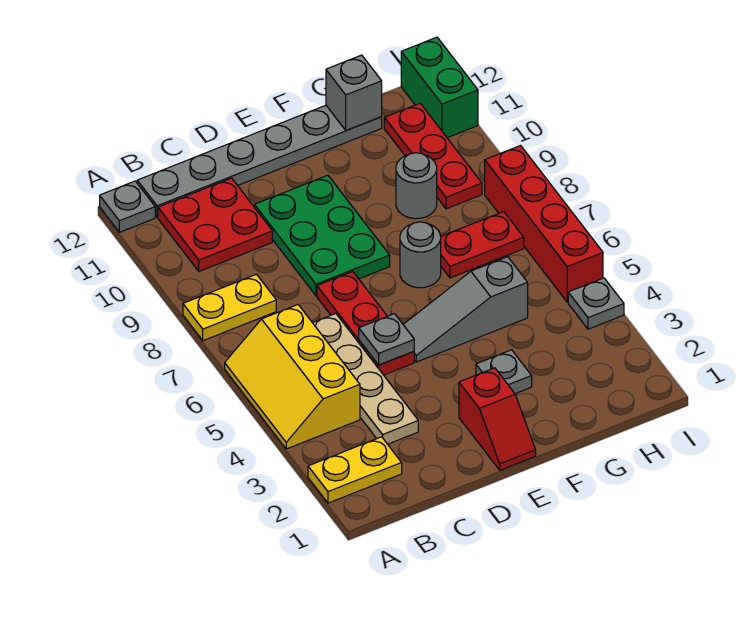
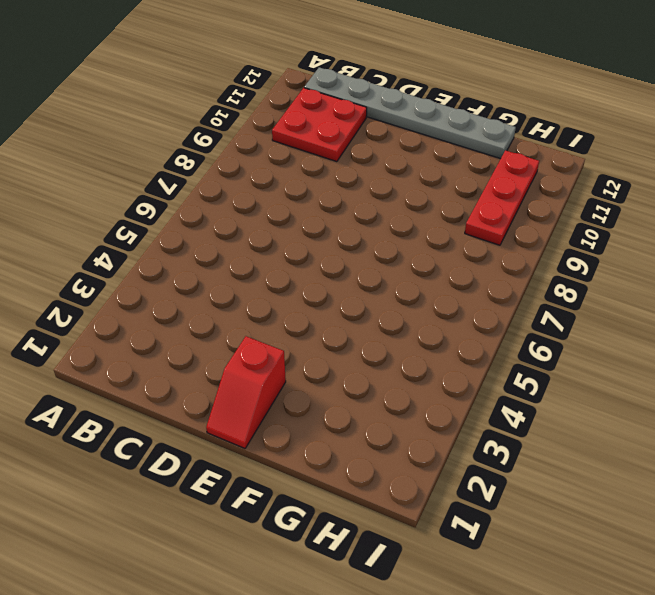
none -> yellow 1x2 plate [308,437,402,503]
none -> yellow 2x3 slope [225,305,360,449]
none -> yellow 1x2 plate [183,274,276,341]

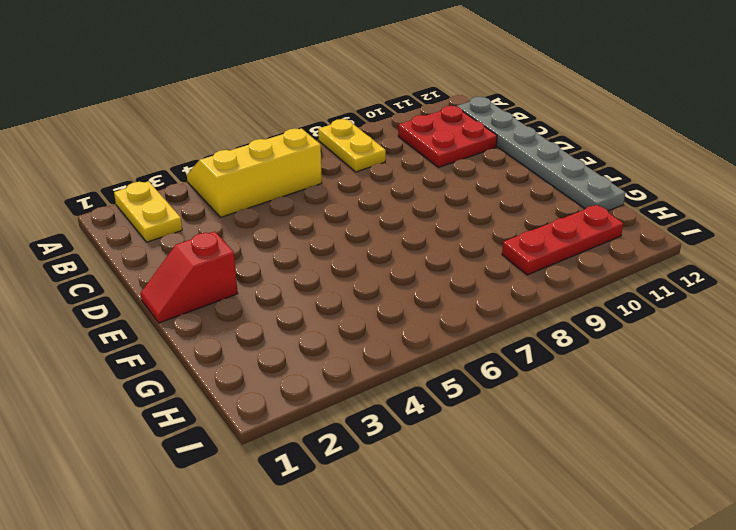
none -> grey 1x1 plate [100,181,155,232]
none -> tan 1x4 plate [313,314,418,444]
none -> red 1x3 plate [317,272,414,375]

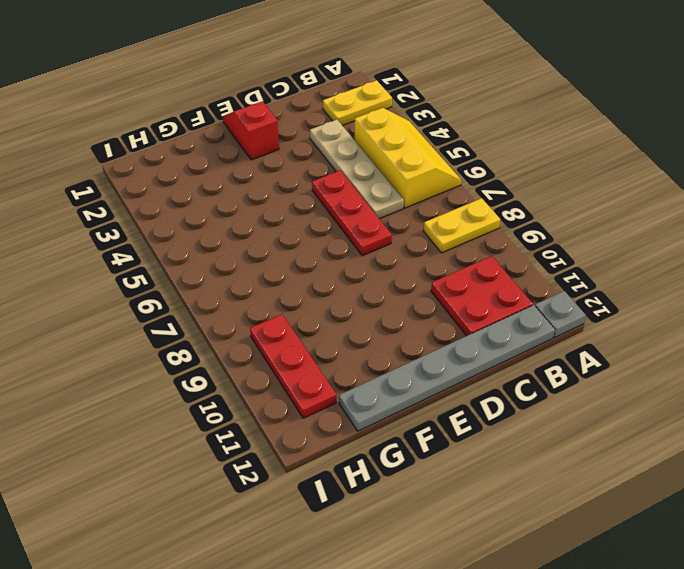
none -> green 2x3 plate [254,175,390,296]
none -> grey 1x3 slope [403,257,528,362]
none -> grey 1x1 plate [476,350,532,394]

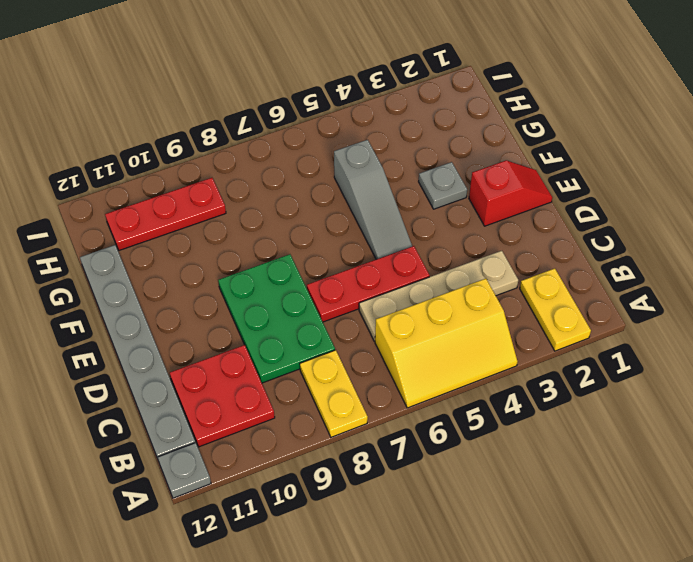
green 2x3 plate [218,254,335,383] -> green 2x3 plate turned to [254,175,390,296]
none -> grey 1x1 round brick [400,222,441,288]
none -> red 1x2 plate [441,212,524,278]
none -> grey 1x1 round brick [396,153,437,219]

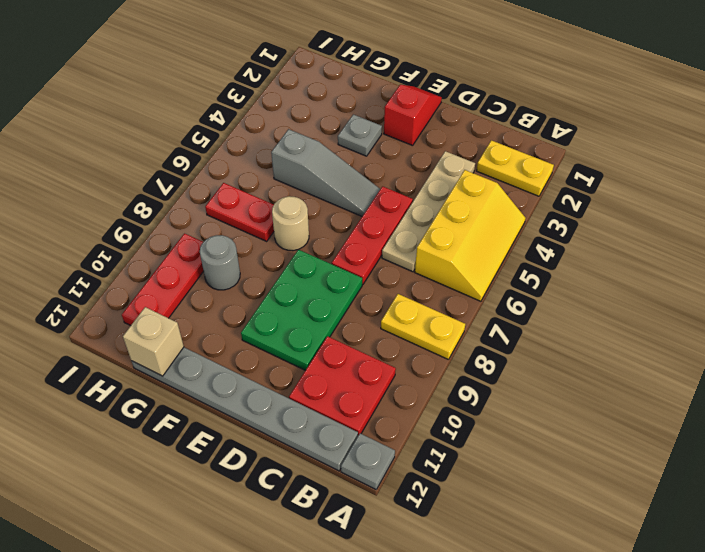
tan 1x1 round brick [272,196,309,251] -> grey 1x1 round brick [400,222,441,288]
tan 1x1 brick [123,307,184,376] -> grey 1x1 brick [326,55,382,131]
none -> grey 1x1 plate [568,278,624,329]
none -> red 1x4 brick [485,146,603,302]
none -> green 1x2 brick [401,37,478,138]

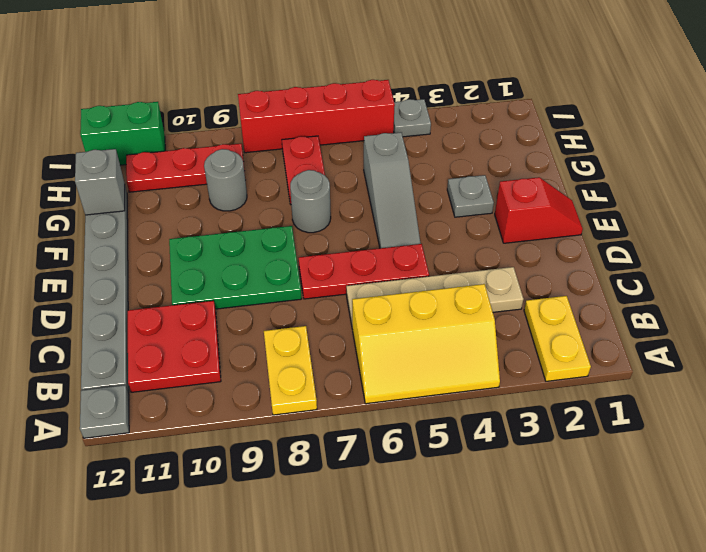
none -> grey 1x1 plate [359,314,414,365]

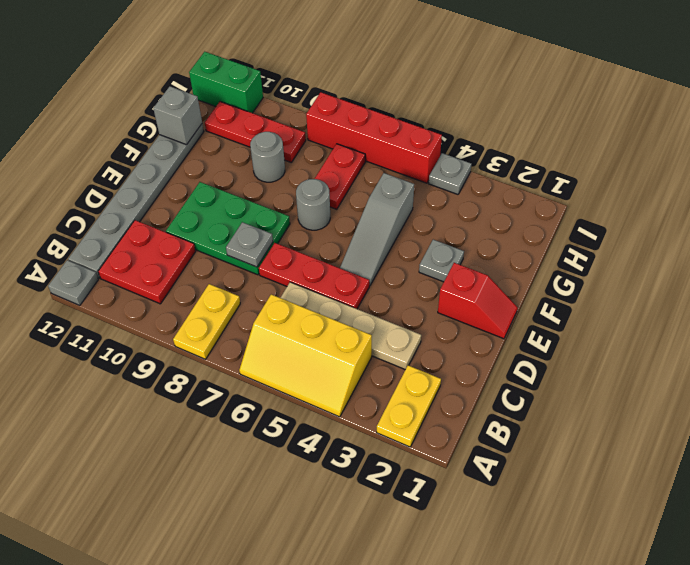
grey 1x1 plate [226,222,273,267] -> grey 1x1 plate moved to [359,314,414,365]

